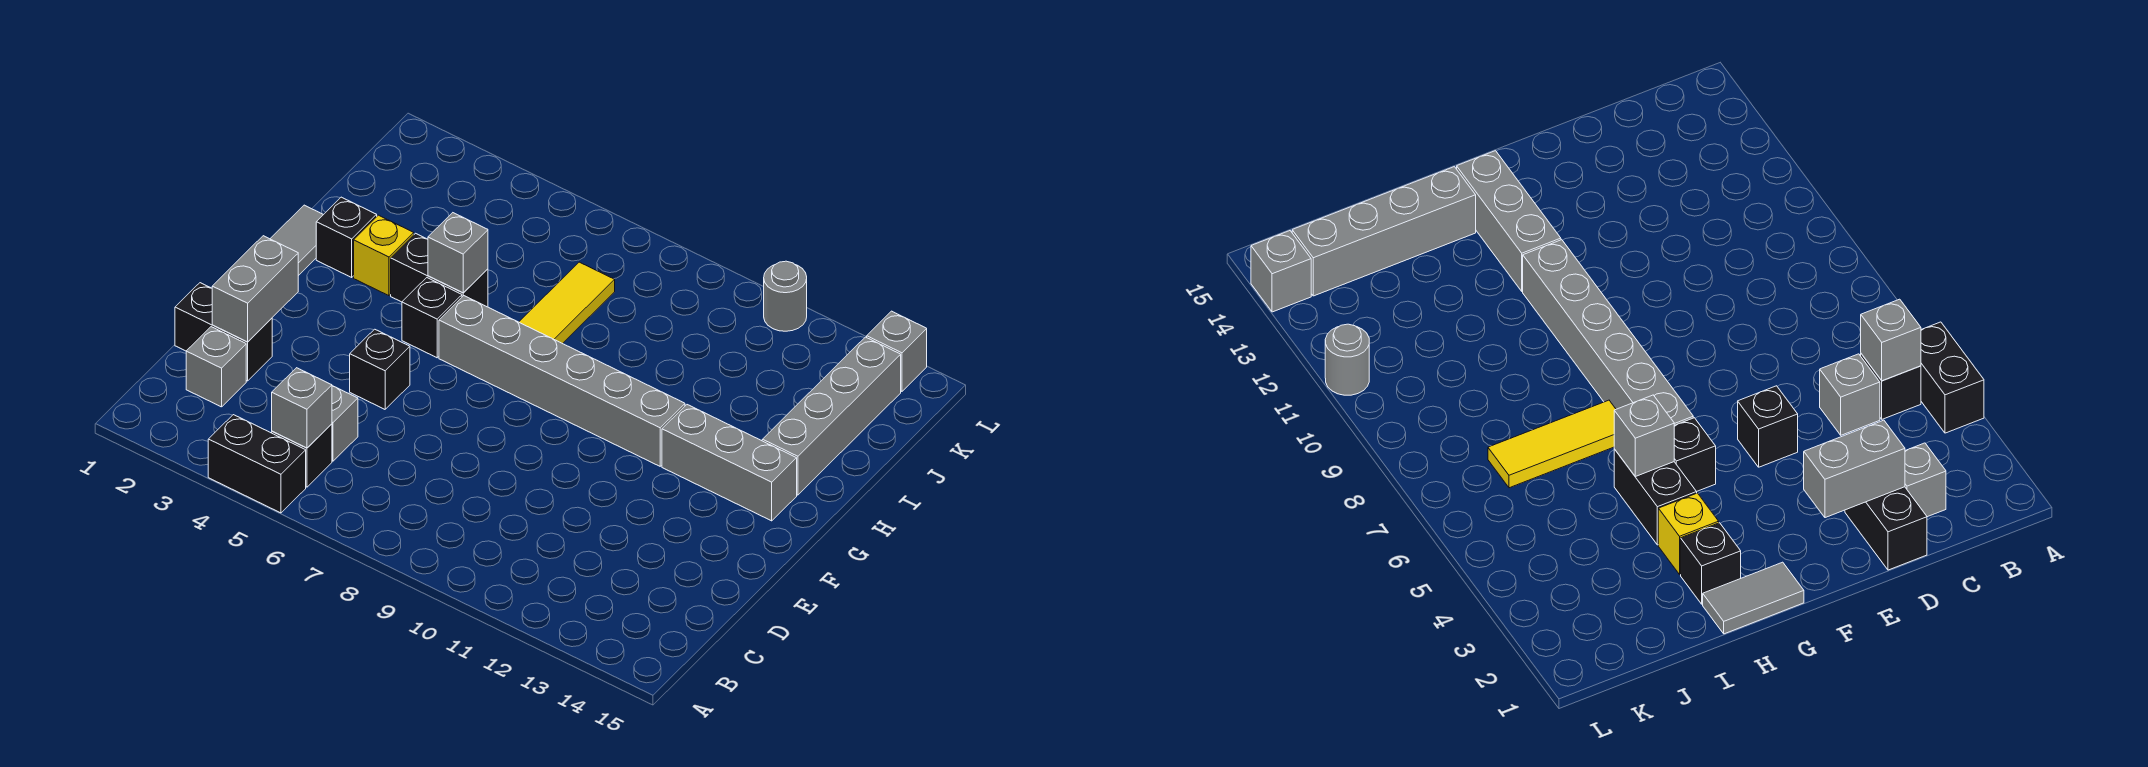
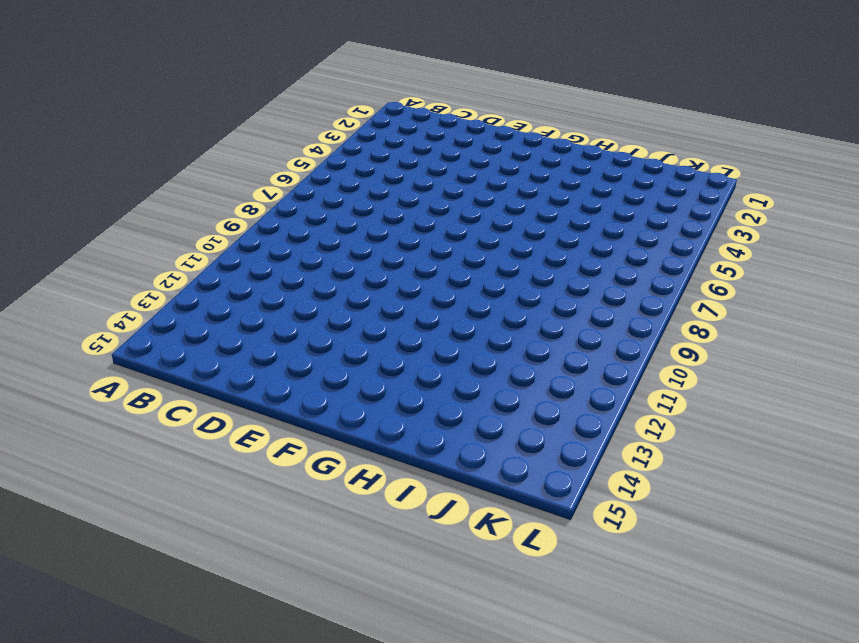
none -> black 1x2 brick [208,415,306,513]
none -> black 1x1 brick [272,424,332,487]
none -> grey 1x1 brick [186,327,246,407]

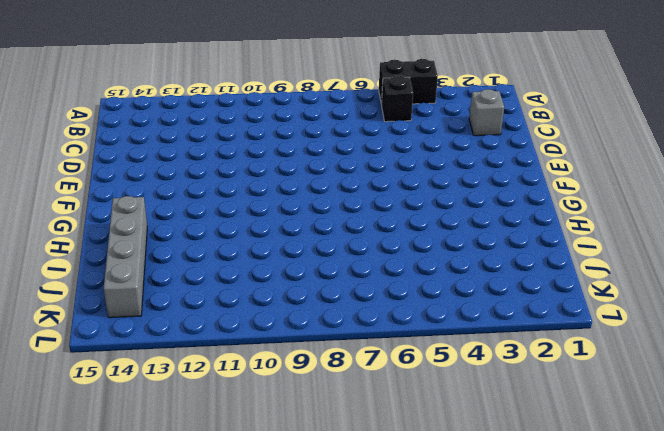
none -> grey 1x1 brick [332,386,358,461]
none -> black 1x2 brick [175,283,272,381]
none -> black 1x1 brick [350,329,410,409]

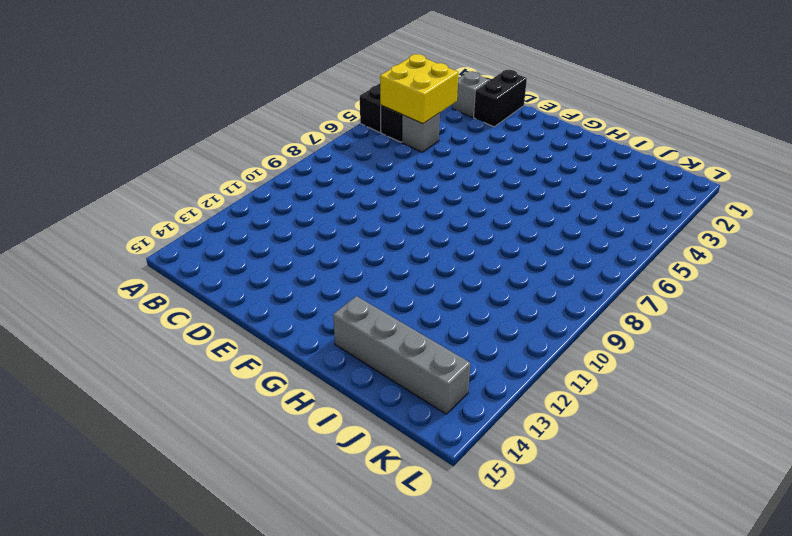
yellow 2x2 brick [380,54,458,124] -> grey 1x1 brick [272,368,332,448]
none -> black 1x1 brick [350,329,410,409]
none -> grey 1x2 tile [270,205,323,276]
none -> black 1x1 brick [402,278,462,358]

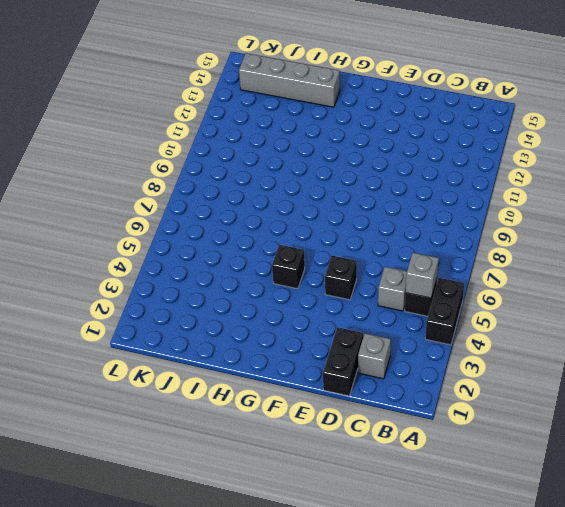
none -> grey 1x2 tile [270,205,323,276]
none -> grey 1x6 brick [439,296,685,466]
none -> grey 1x3 brick [662,405,797,521]

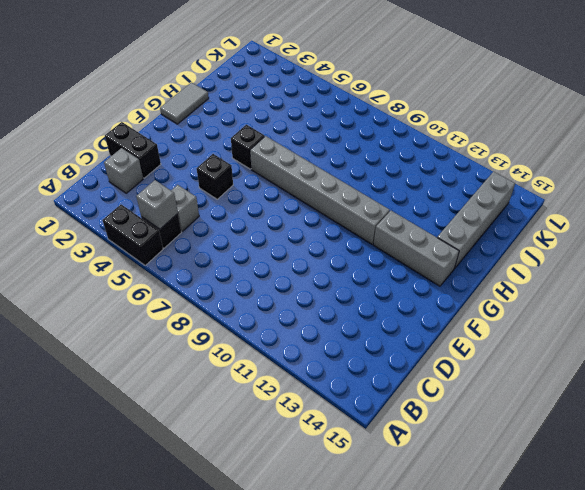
none -> black 1x1 brick [316,197,377,277]
none -> yellow 1x1 brick [354,215,414,296]
none -> black 1x2 brick [391,233,488,307]

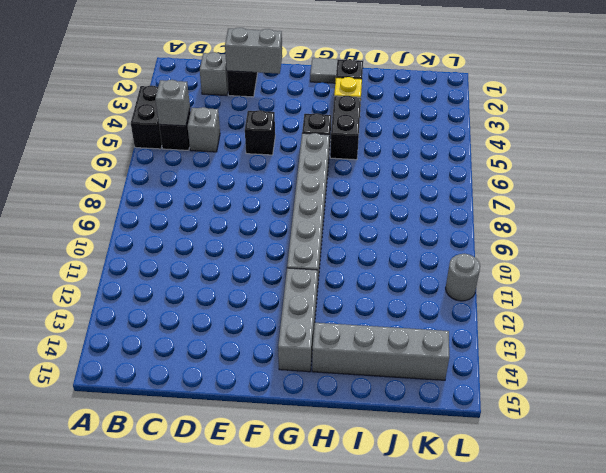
none -> yellow 1x3 tile [519,262,615,344]
none -> grey 1x1 brick [867,311,927,391]
none -> grey 1x1 brick [428,213,488,293]

